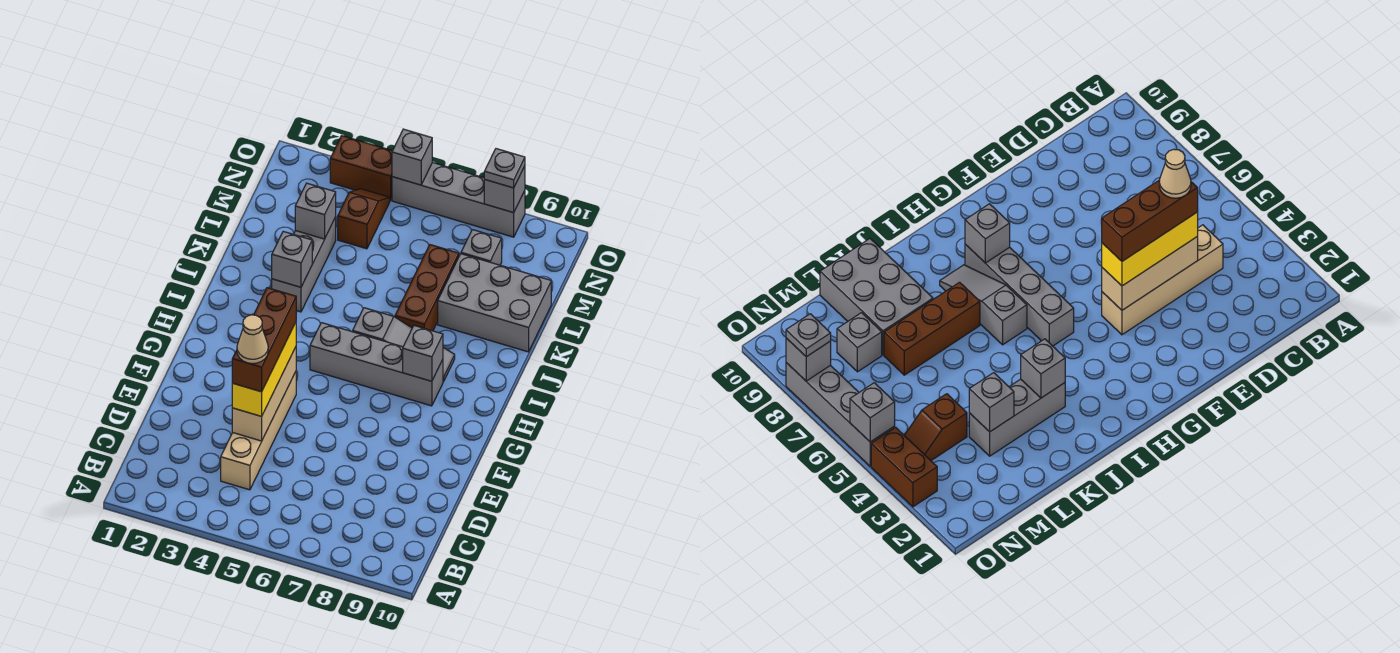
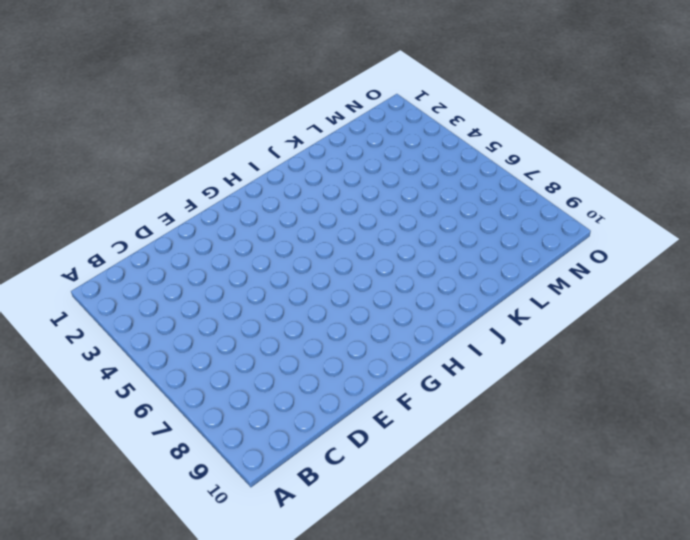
none -> tan 1x4 brick [221,372,296,490]
none -> grey 1x4 brick [310,323,443,406]
none -> grey 1x3 slope [353,308,455,382]

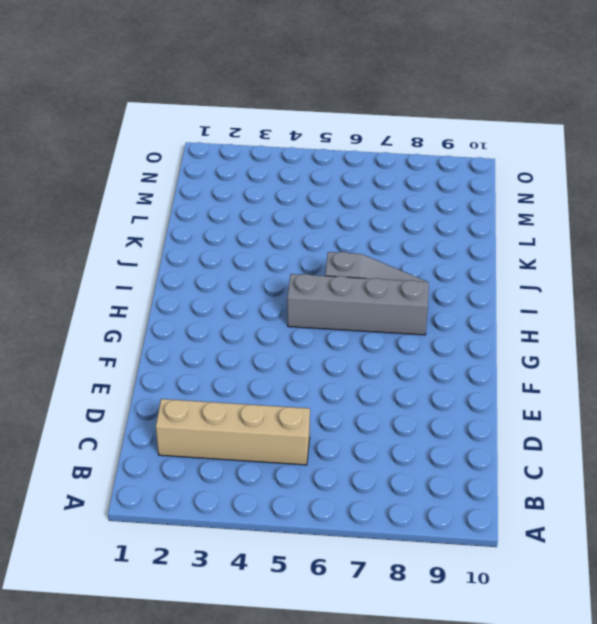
tan 1x4 brick [156,399,310,465] -> tan 1x4 brick turned to [221,372,296,490]
none -> grey 1x3 brick [272,217,336,312]
none -> brown 1x3 brick [395,245,459,331]
none -> grey 2x3 brick [438,254,551,352]

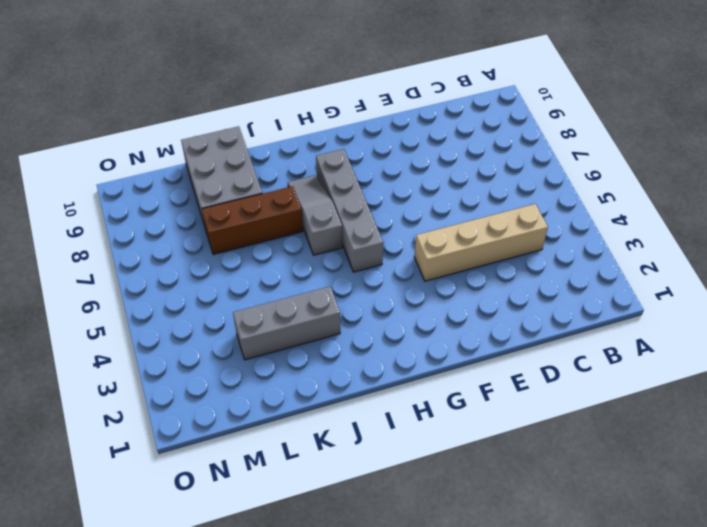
none -> brown 1x2 slope [338,189,390,249]
none -> grey 1x1 brick [461,230,502,265]
none -> brown 1x2 brick [330,136,392,200]

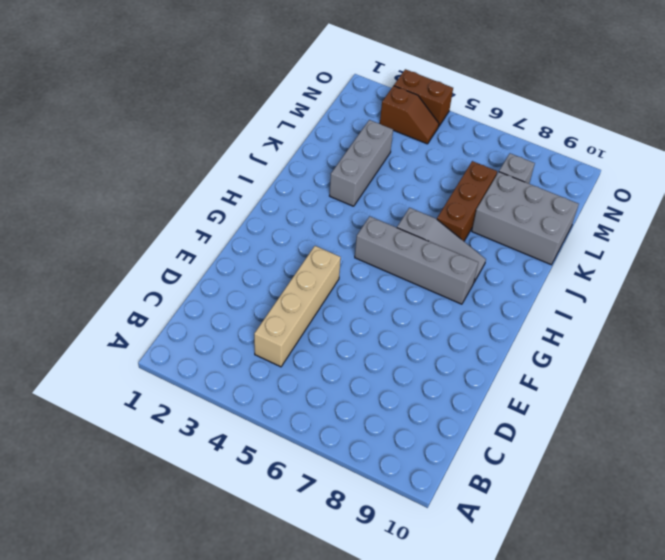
brown 1x2 slope [380,86,439,144] -> brown 1x2 slope turned to [338,189,390,249]
none -> grey 1x4 brick [392,163,525,237]
none -> tan 1x3 brick [232,347,296,441]
none -> grey 1x1 brick [403,326,443,381]

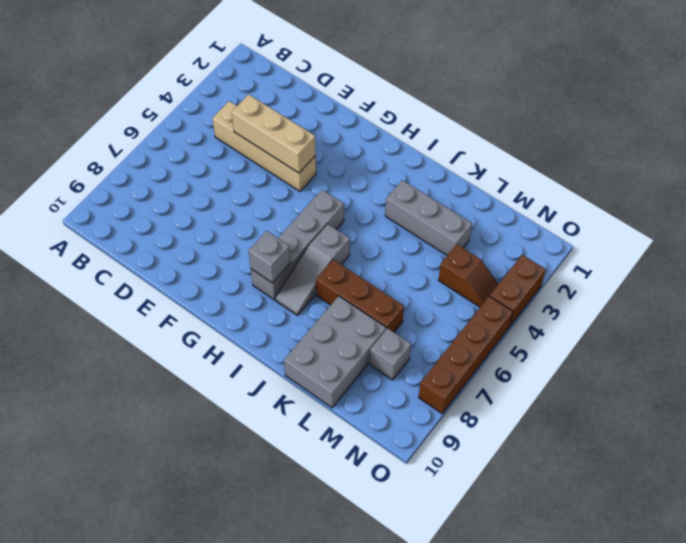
brown 1x4 brick [419,296,513,413] -> grey 1x4 brick [392,163,525,237]
none -> grey 1x1 brick [272,231,312,287]
none -> grey 1x1 brick [295,183,336,239]
none -> grey 1x1 brick [392,129,432,185]

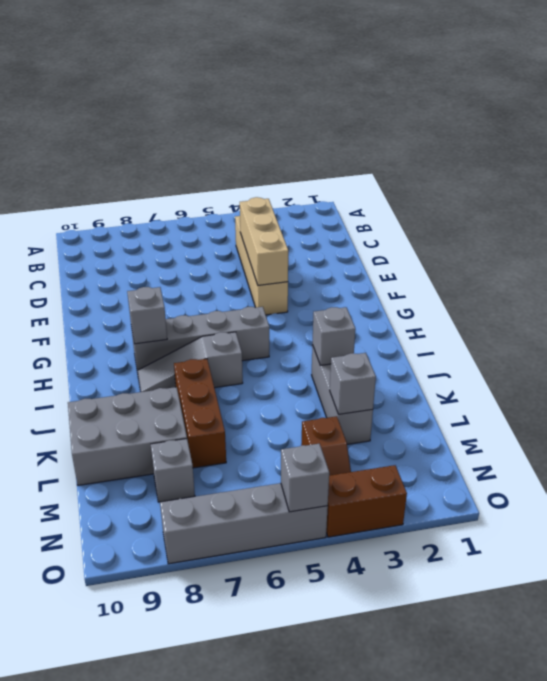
none -> grey 1x1 brick [484,166,525,213]
none -> yellow 1x3 brick [232,322,296,416]
none -> grey 1x1 plate [484,149,525,188]

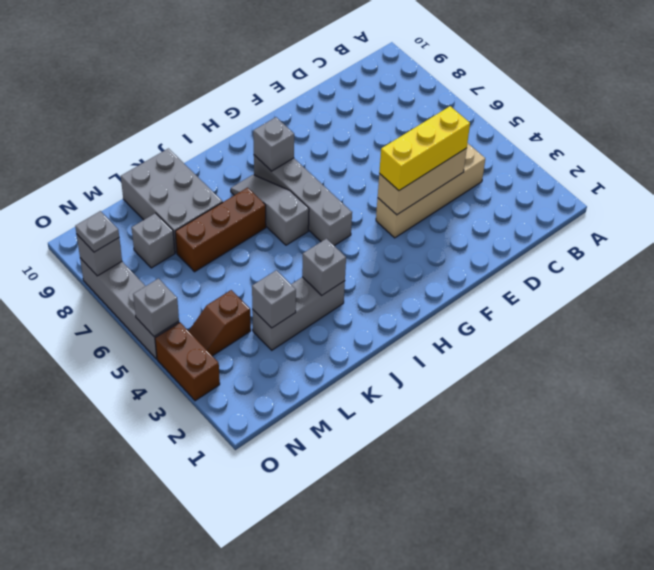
none -> brown 1x3 brick [232,288,296,392]
none -> tan 1x1 cone [237,315,268,364]

